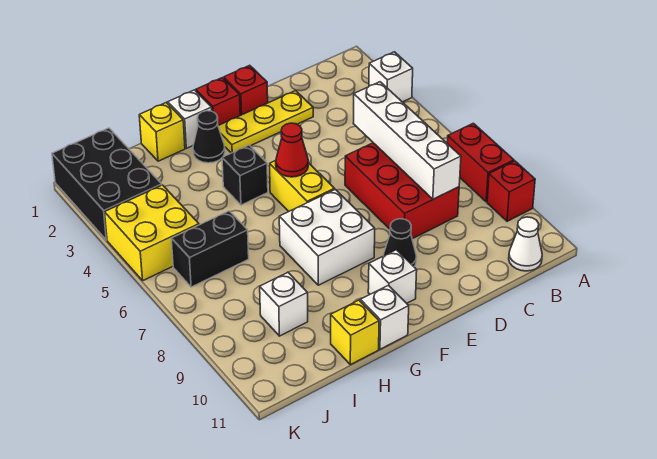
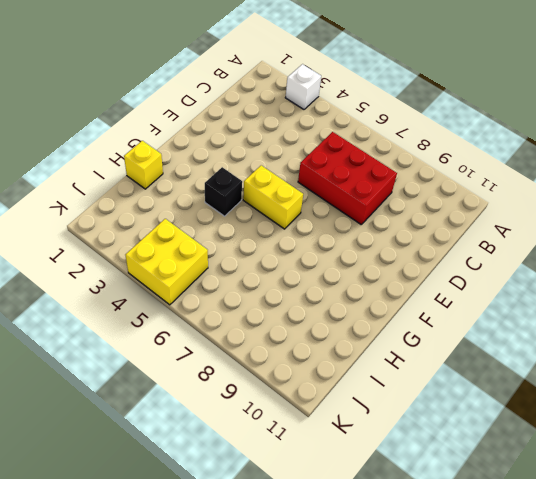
none -> red 1x2 brick [447,123,514,202]
none -> red 1x1 brick [487,161,535,221]
none -> white 1x1 cone [509,217,542,271]

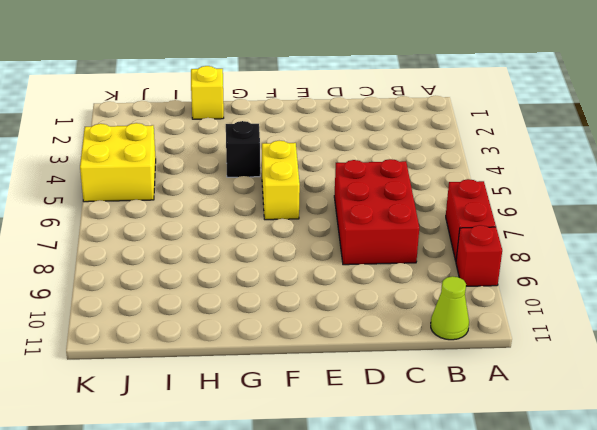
lime 1x1 cone [431,276,469,340] -> white 1x1 cone [509,217,542,271]
none -> white 1x1 brick [369,52,413,102]
none -> yellow 1x3 plate [218,91,313,153]
none -> red 1x1 brick [224,65,268,115]

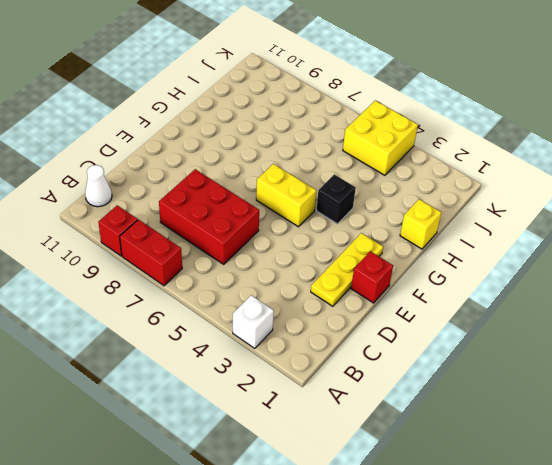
none -> black 1x1 cone [383,219,417,266]
none -> red 1x1 brick [196,78,240,125]
none -> white 2x2 brick [279,189,375,285]

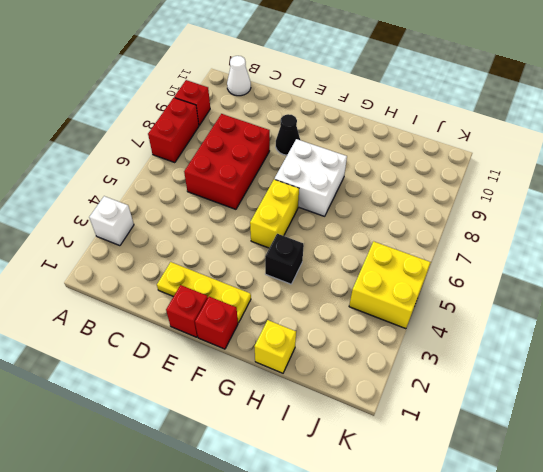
none -> white 1x1 brick [368,250,417,303]
none -> white 1x1 brick [168,90,212,148]
none -> black 1x1 cone [193,111,225,163]

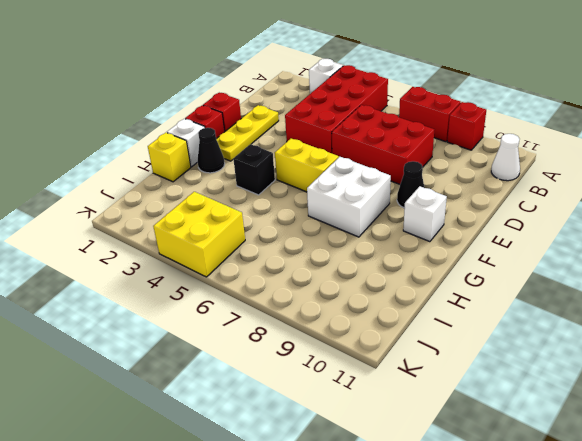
red 2x4 brick [285,65,388,153] -> none
none -> white 1x1 brick [360,285,409,349]
none -> yellow 1x1 brick [331,300,379,365]
none -> black 1x2 brick [171,211,249,287]

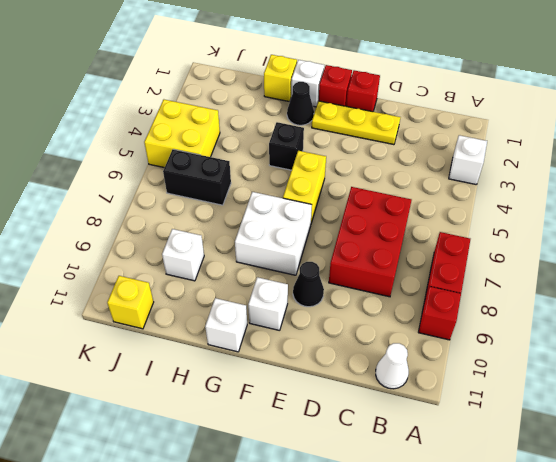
yellow 1x1 brick [107,276,154,329] -> yellow 1x1 brick moved to [331,300,379,365]
none -> black 2x3 brick [52,128,162,240]
none -> white 1x4 brick [353,82,461,199]
none -> red 1x1 cone [276,123,308,177]

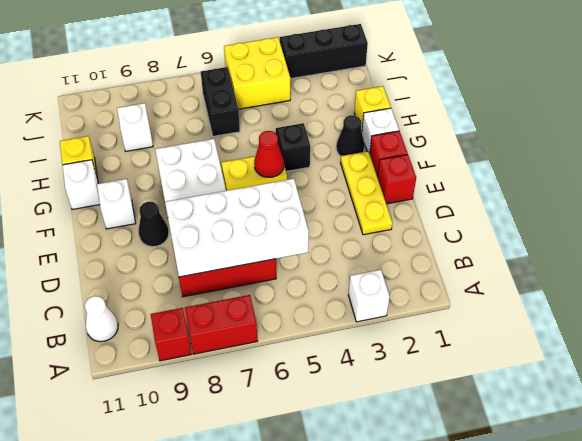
white 2x4 brick [165,179,309,277] -> white 1x4 brick [353,82,461,199]
black 1x3 brick [280,24,368,79] -> black 2x3 brick [52,128,162,240]

